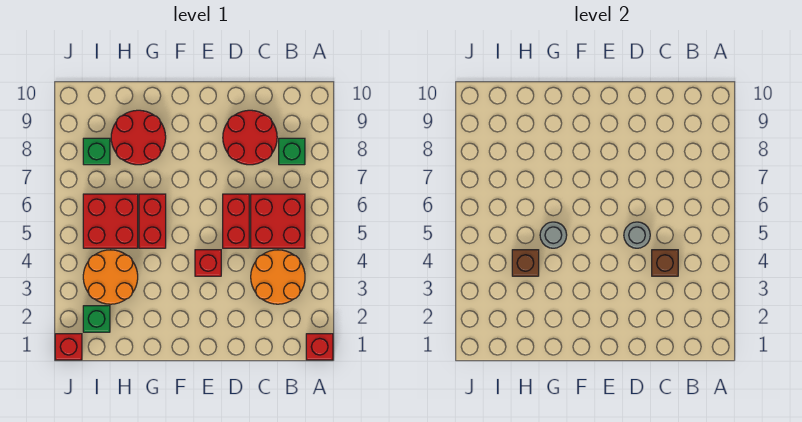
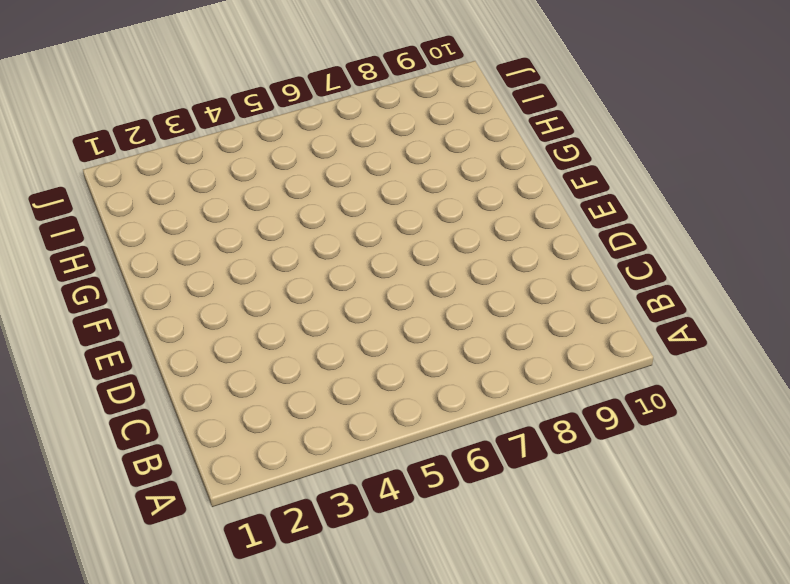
none -> red 1x1 brick [306,334,333,360]
none -> orange 2x2 round brick [251,250,305,304]
none -> red 2x2 brick [251,194,305,248]

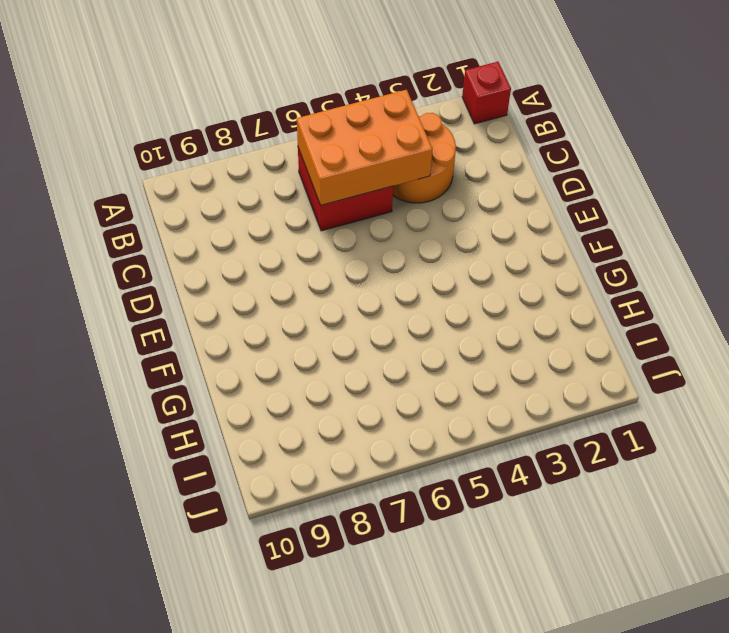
orange 2x3 brick [297,90,432,205] -> brown 1x1 brick [652,250,678,276]
none -> green 1x1 brick [279,138,305,165]
none -> red 2x2 round brick [223,110,277,165]
none -> red 1x2 brick [223,194,249,248]

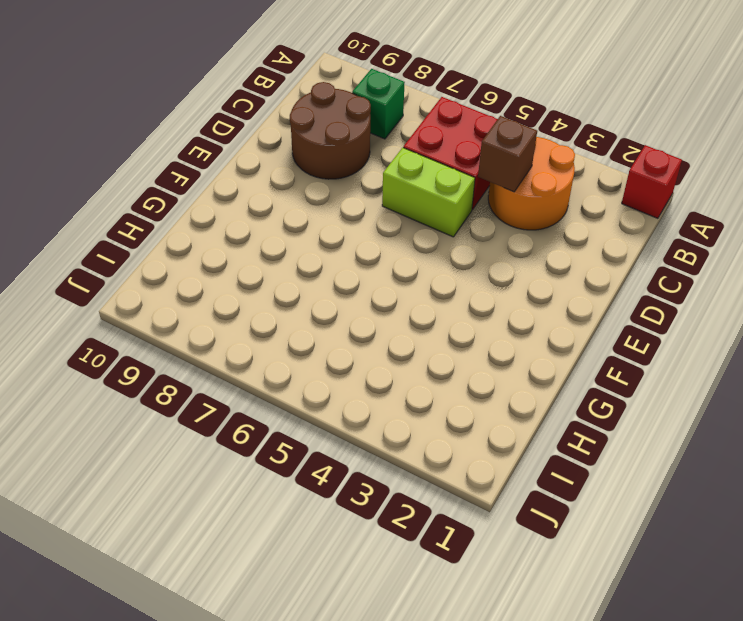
brown 2x2 round brick [290,82,371,179] -> red 2x2 round brick [223,110,277,165]
lime 1x2 brick [382,148,475,237] -> red 1x2 brick [223,194,249,248]
none -> red 1x1 brick [195,250,221,276]
none -> red 1x2 brick [139,194,166,248]
none -> red 2x2 round brick [111,110,166,165]

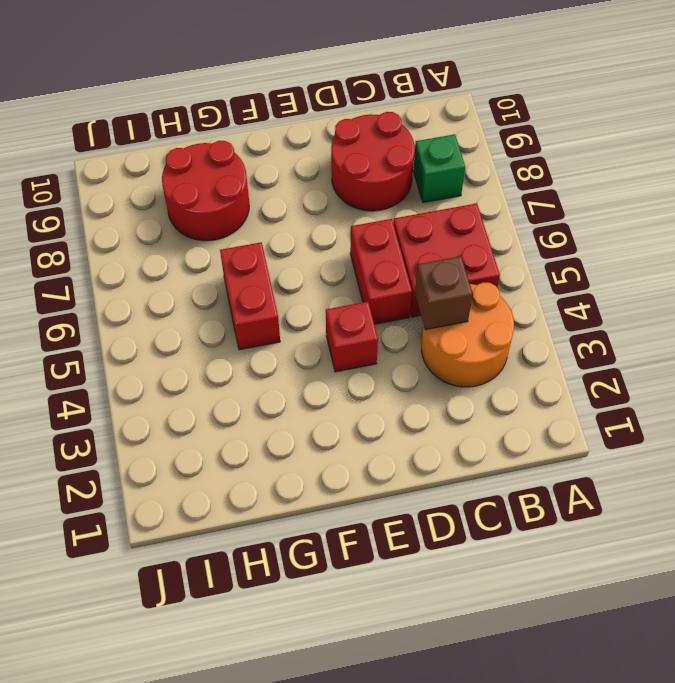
none -> red 1x1 brick [306,334,333,360]
none -> orange 2x2 round brick [83,250,138,304]
none -> red 2x2 brick [83,194,138,248]

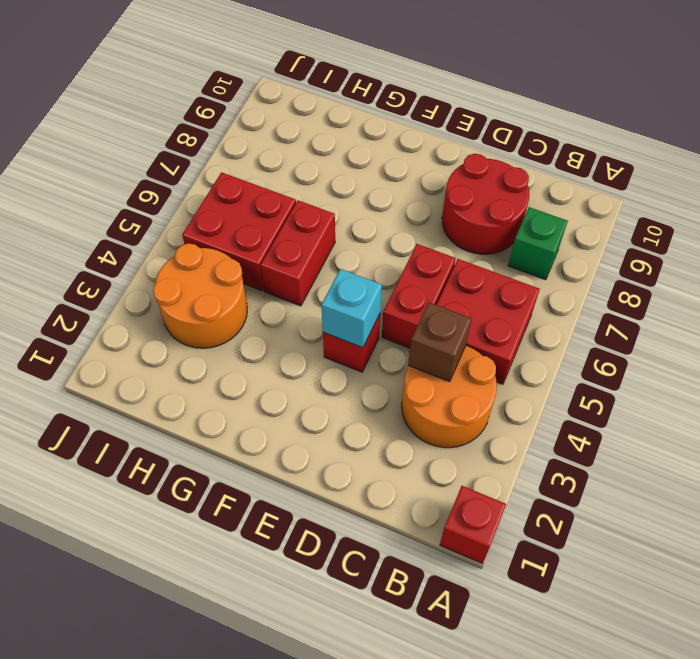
cyan 1x1 brick [321,269,382,348] -> none
none -> red 2x2 round brick [111,110,166,165]
none -> green 1x1 brick [83,306,110,332]
none -> green 1x1 brick [83,138,110,165]

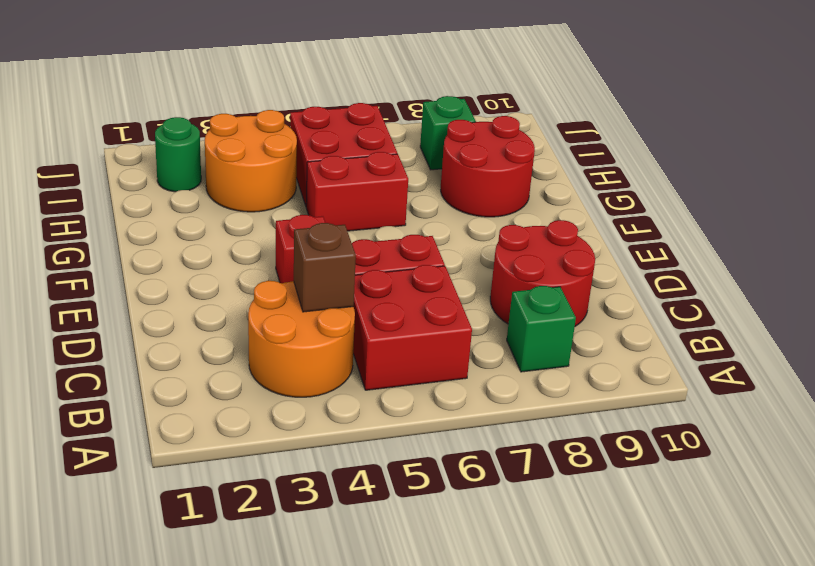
green 1x1 round brick [155,117,201,192] -> green 1x1 brick [83,306,110,332]
none -> red 1x1 brick [306,334,333,360]
none -> red 1x1 brick [55,334,82,360]
none -> grey 1x1 round brick [624,222,650,248]

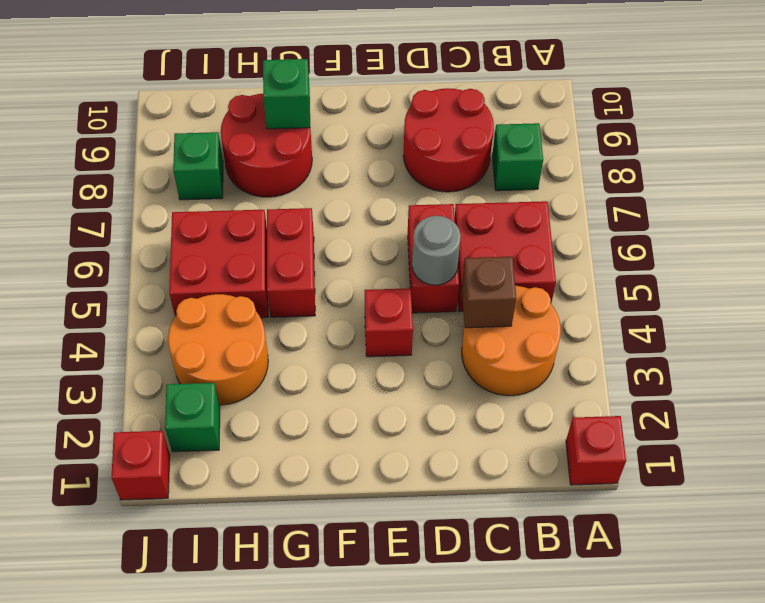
green 1x1 brick [263,59,310,129] -> none
none -> grey 1x1 round brick [540,222,567,248]
none -> brown 1x1 brick [512,250,539,276]

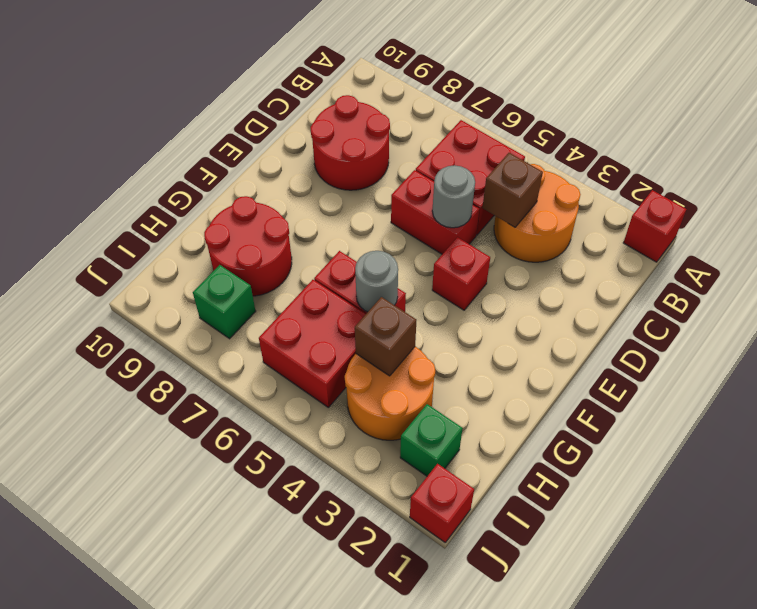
none -> green 1x1 brick [279,138,305,165]

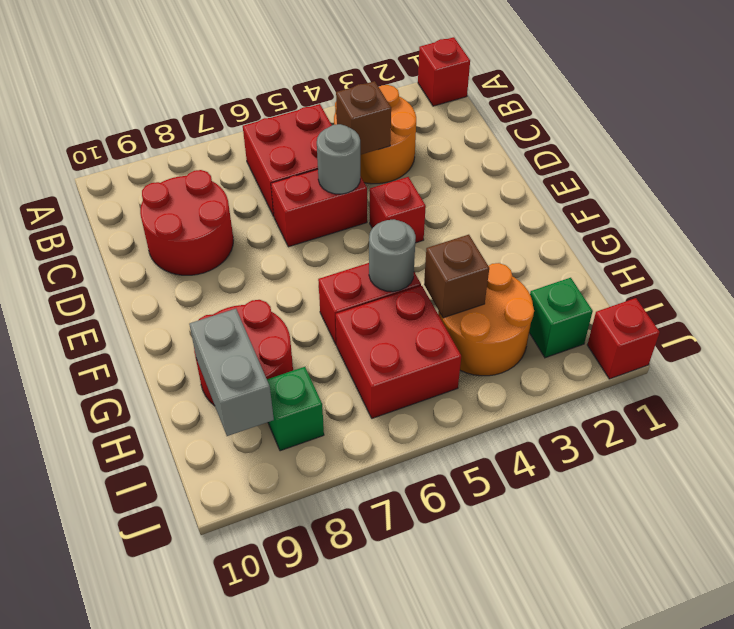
grey 1x2 brick [189,309,274,436] -> none
none -> green 1x1 brick [279,138,305,165]

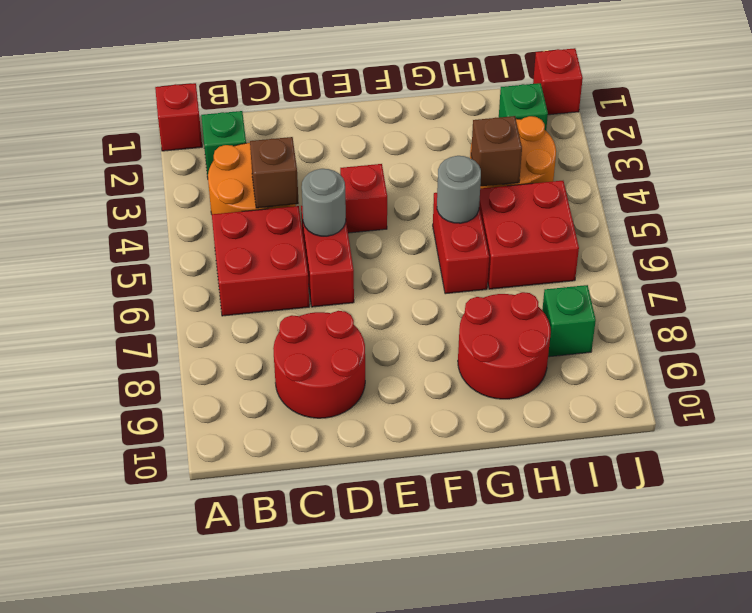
green 1x1 brick [201,111,246,177] -> green 1x1 brick moved to [279,138,305,165]

